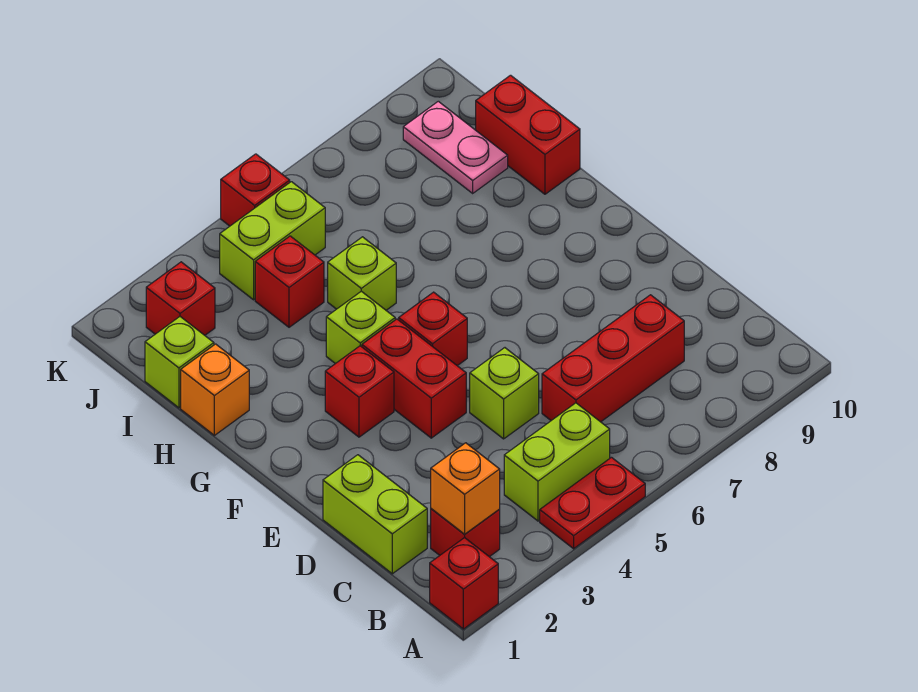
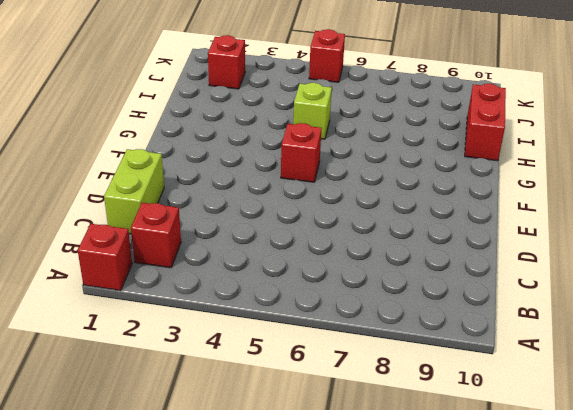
none -> red 1x2 plate [540,457,645,549]
none -> lime 1x2 brick [504,403,610,521]
none -> red 1x3 brick [542,295,684,422]

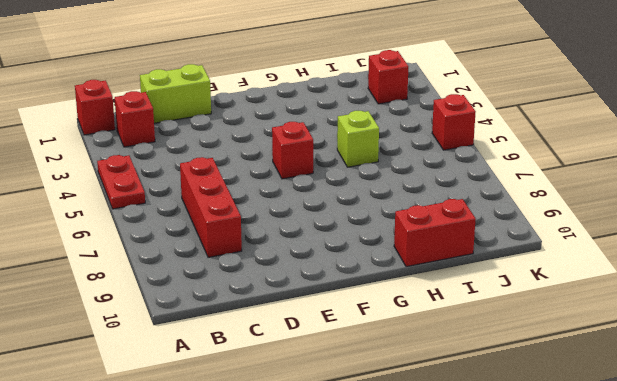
none -> lime 1x2 brick [504,403,610,521]
none -> lime 1x1 brick [470,348,539,439]
none -> red 1x2 brick [362,319,466,438]

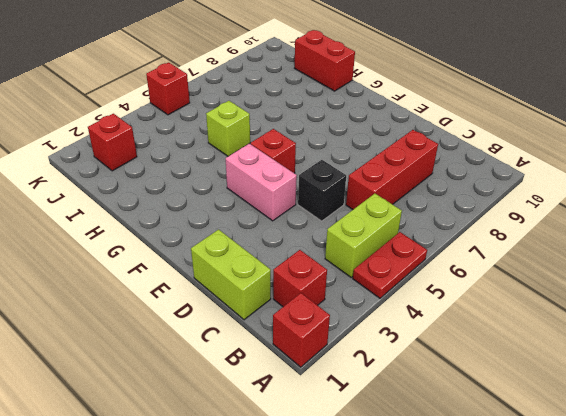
black 1x1 brick [298,160,346,221] -> lime 1x1 brick [470,348,539,439]
pink 1x2 brick [226,144,297,221] -> red 1x2 brick [362,319,466,438]
none -> red 1x1 brick [325,346,394,437]
none -> lime 1x1 brick [326,291,395,364]
none -> orange 1x1 brick [181,344,249,435]

